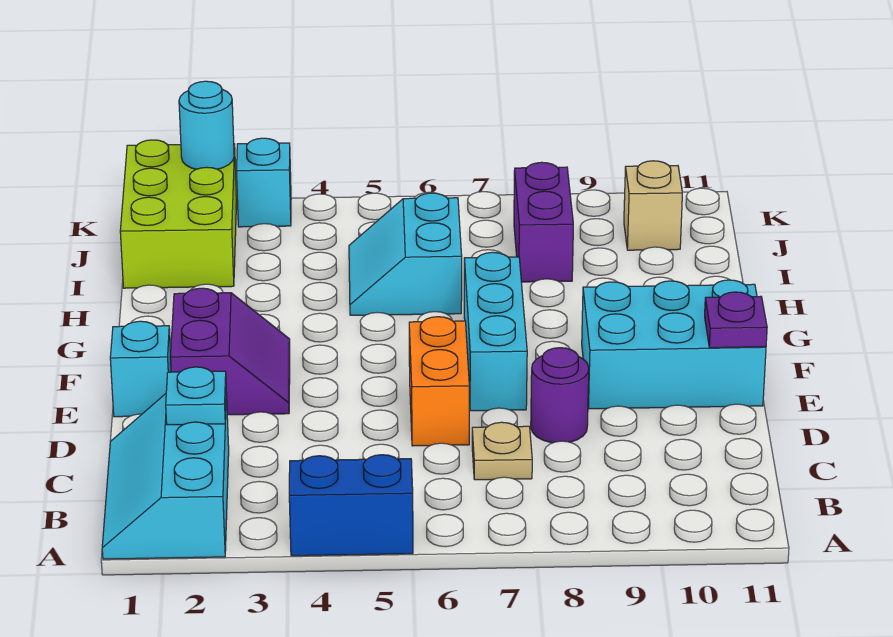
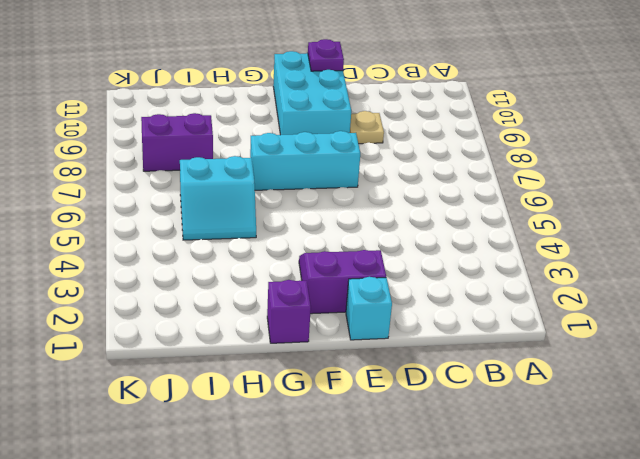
tan 1x1 plate [350,111,384,144] -> tan 1x1 plate moved to [472,422,532,480]
purple 1x1 brick [267,280,311,343] -> none
none -> cyan 2x3 slope [102,393,229,559]
none -> blue 1x2 brick [289,455,413,556]
none -> orange 1x2 brick [409,317,469,446]

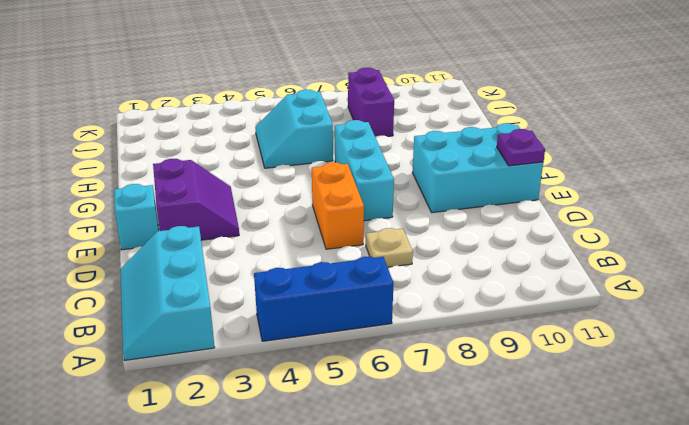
blue 1x3 brick [254,257,394,341] -> blue 1x2 brick [289,455,413,556]
none -> purple 1x1 round brick [531,348,589,443]
none -> lime 2x3 brick [120,140,237,288]
none -> tan 1x1 brick [624,161,682,250]

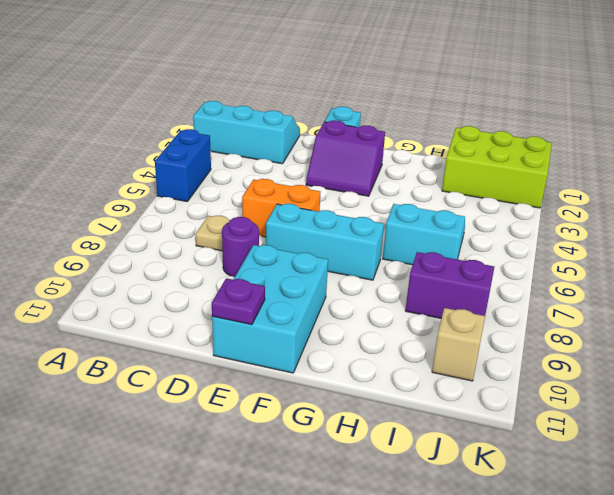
none -> cyan 1x1 brick [236,138,291,227]
none -> cyan 1x1 plate [166,367,226,425]
none -> cyan 1x1 round brick [179,81,234,169]

